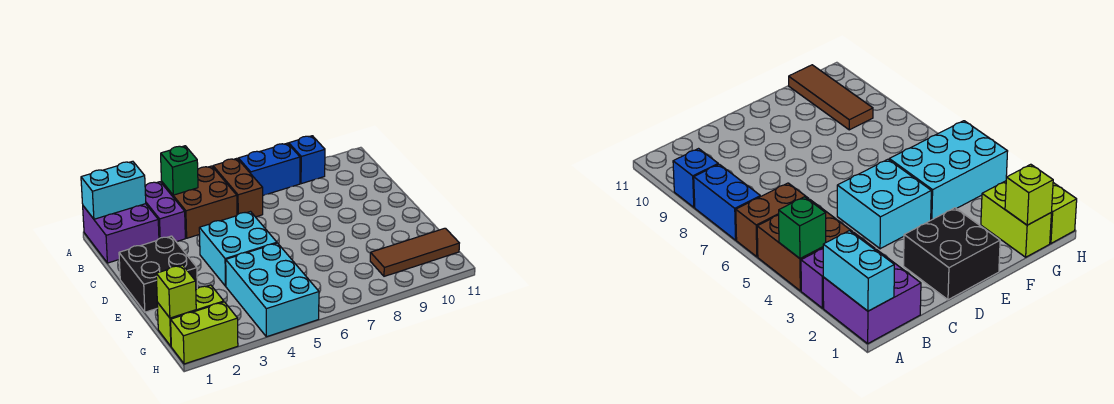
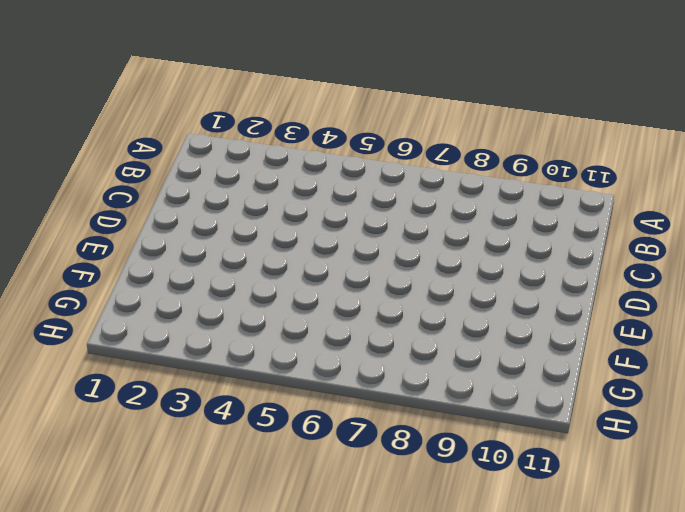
none -> purple 2x2 brick [83,204,159,263]
none -> purple 1x2 brick [145,182,185,242]
none -> brown 2x2 brick [161,166,237,238]

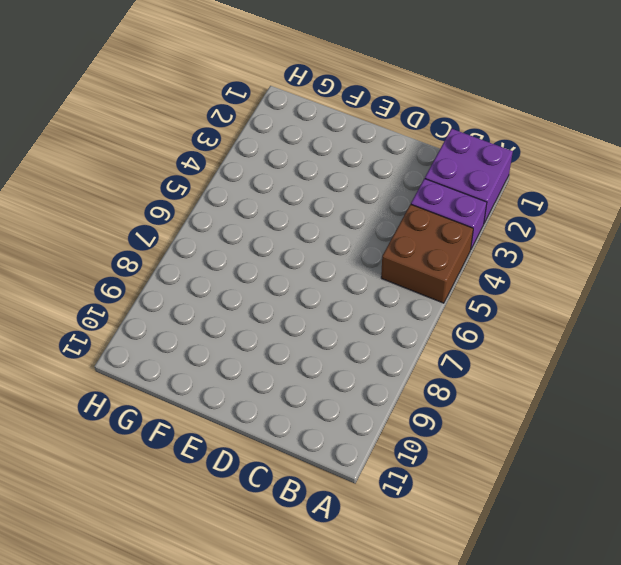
none -> brown 1x2 brick [213,158,263,217]
none -> blue 1x2 brick [238,143,300,195]
none -> blue 1x1 brick [289,136,325,184]

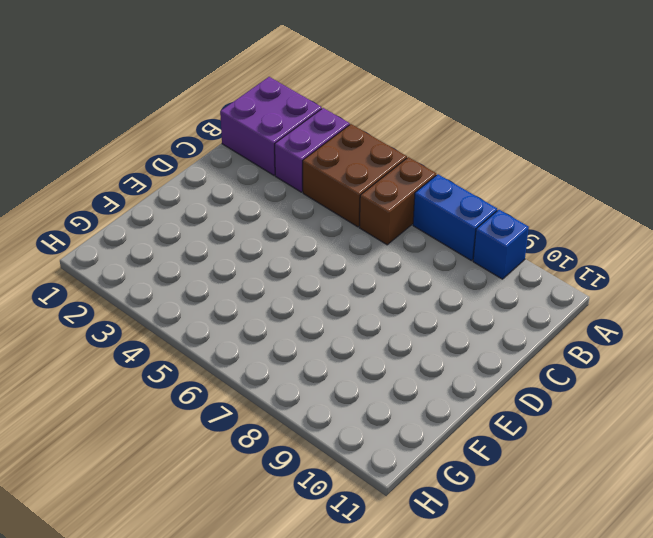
none -> black 2x2 brick [119,236,197,312]
none -> cyan 2x2 brick [199,212,277,286]
none -> cyan 2x3 brick [226,243,319,337]

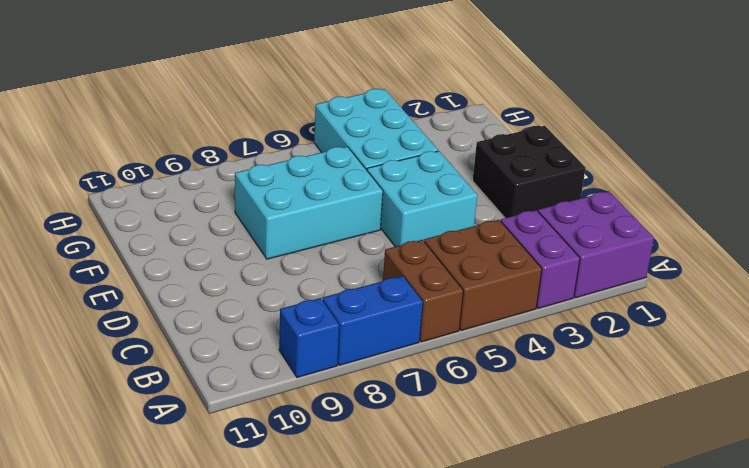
cyan 2x3 brick [235,147,383,259] -> none
none -> lime 1x2 brick [157,285,224,346]
none -> brown 1x3 tile [370,228,459,276]
none -> lime 1x2 brick [171,302,238,364]

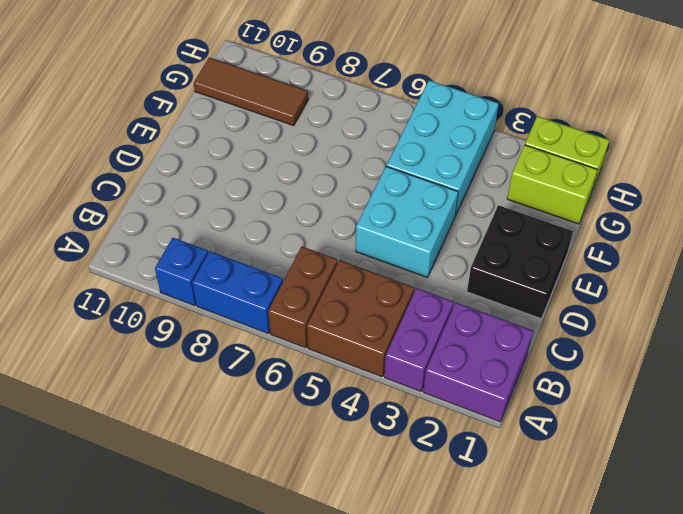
none -> cyan 1x2 brick [81,161,146,219]
none -> green 1x1 brick [161,146,198,195]
none -> lime 1x1 brick [156,265,196,318]

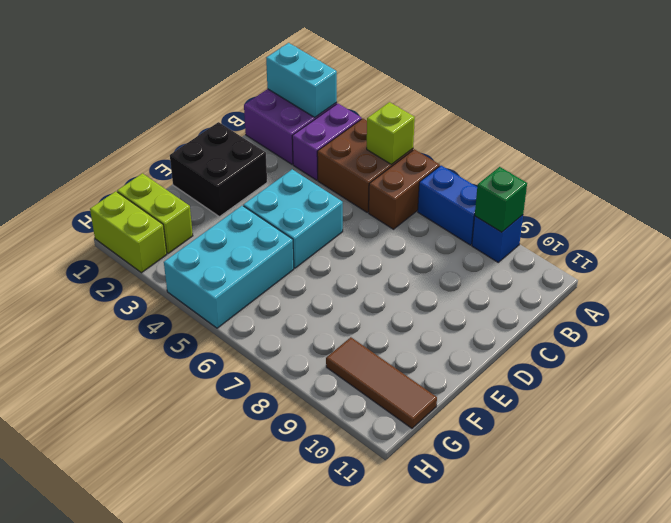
lime 1x1 brick [367,102,415,165] -> lime 1x1 brick moved to [156,265,196,318]
green 1x1 brick [475,167,527,232] -> green 1x1 brick moved to [161,146,198,195]

